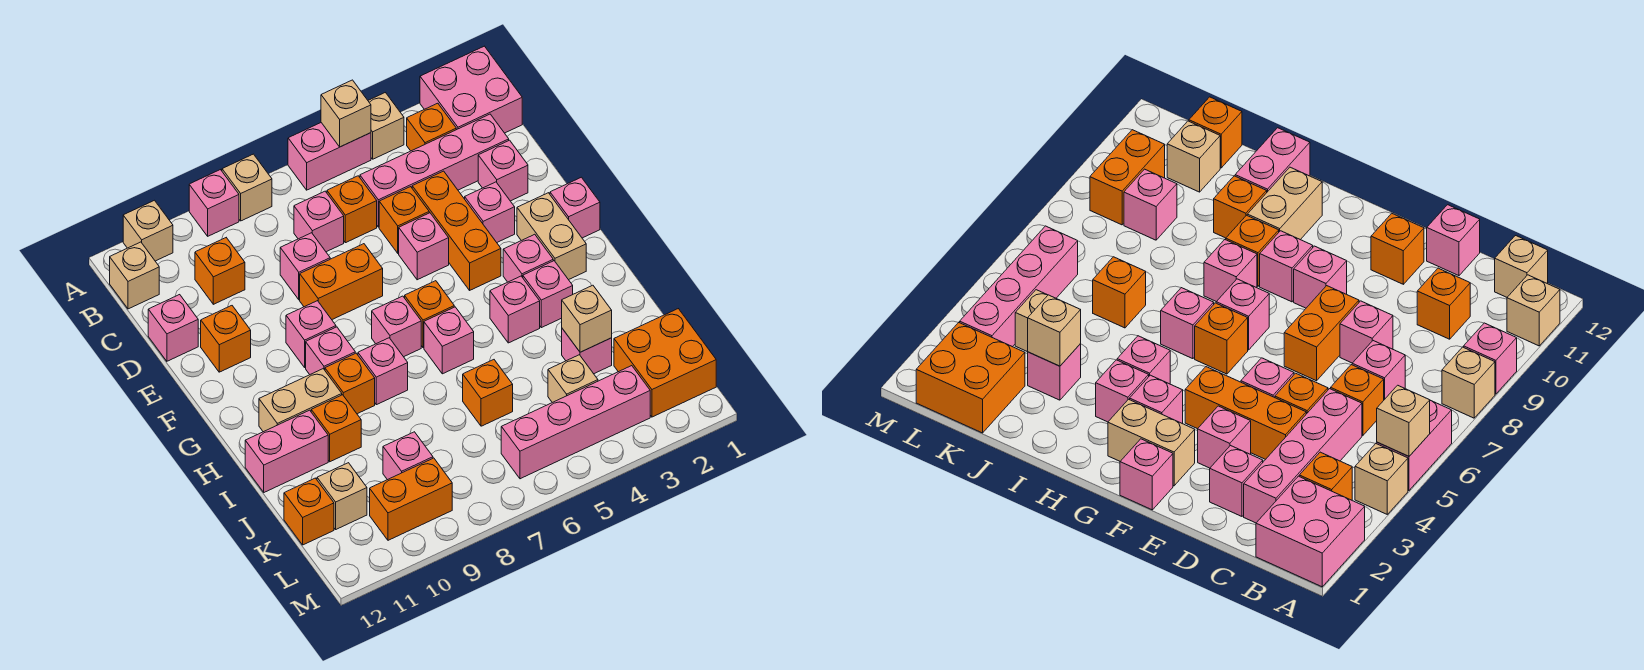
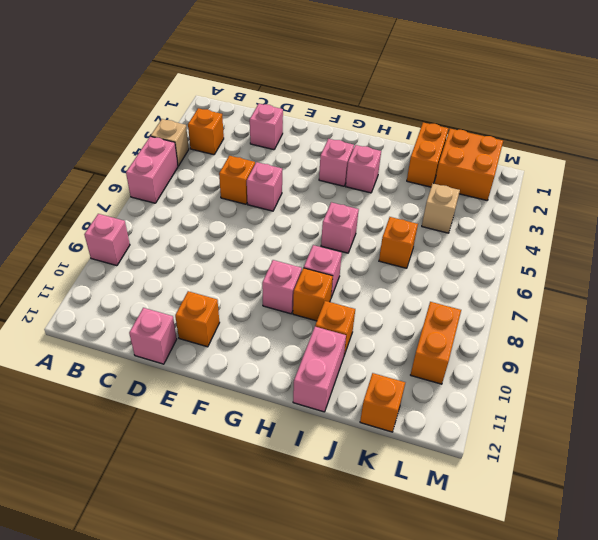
orange 1x2 brick [407,123,448,187] -> orange 1x2 brick moved to [300,244,383,319]
none -> pink 2x2 brick [420,46,522,133]
none -> tan 1x1 brick [222,154,272,221]
none -> tan 1x1 brick [123,200,173,261]
none -> tan 1x1 brick [110,242,159,309]

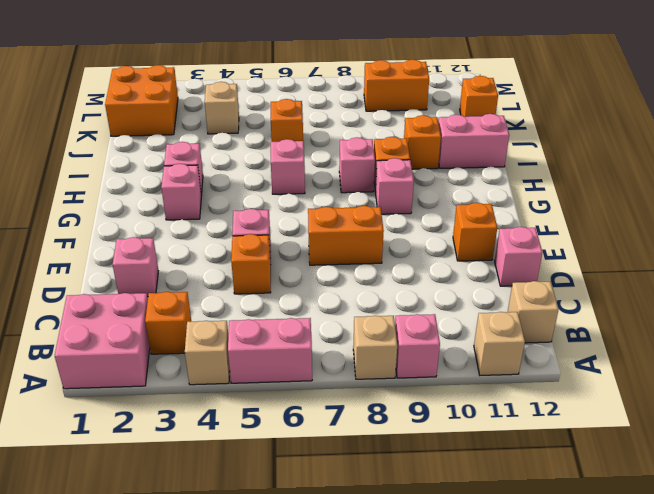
none -> pink 1x4 brick [360,114,509,227]
none -> orange 1x1 brick [327,176,377,243]
none -> pink 1x1 brick [294,191,344,252]
none -> orange 1x1 brick [195,238,245,304]

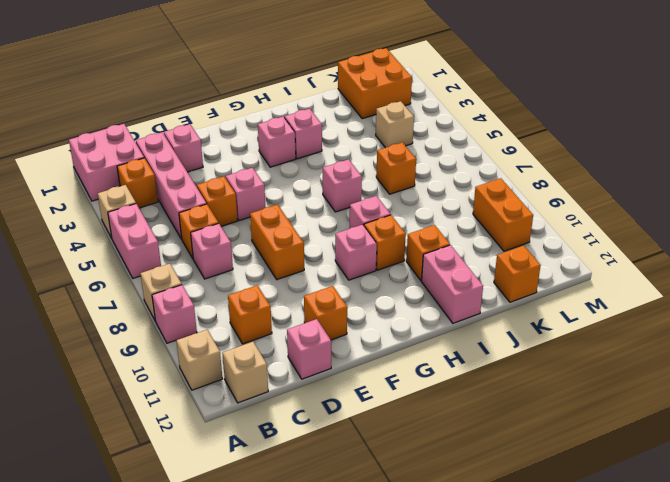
none -> orange 1x3 brick [412,171,501,290]
none -> pink 1x1 brick [280,233,330,300]
none -> pink 1x1 brick [465,182,515,242]
none -> pink 1x1 brick [550,177,600,238]

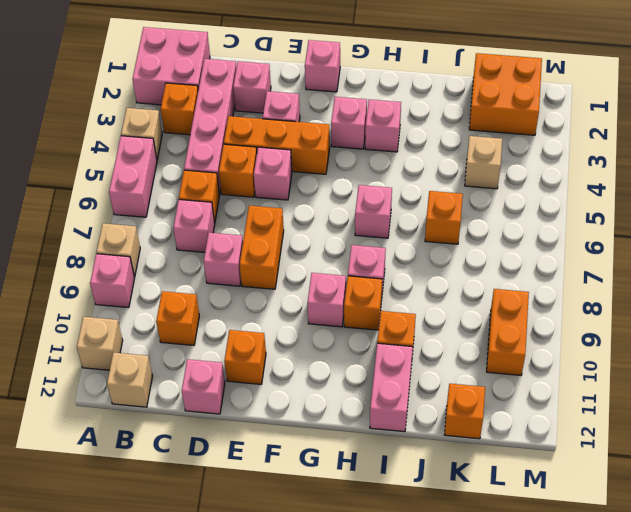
none -> tan 1x2 brick [517,193,586,280]
none -> pink 1x1 brick [286,301,336,367]
none -> orange 1x1 brick [405,281,454,348]
none -> pink 1x1 brick [372,296,421,357]

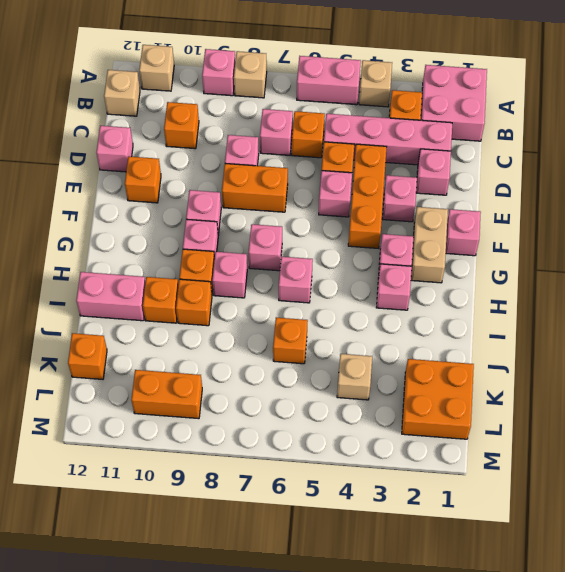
orange 1x1 brick [176,279,212,326] -> orange 1x1 brick moved to [405,281,454,348]
none -> pink 1x1 brick [490,276,540,343]
none -> tan 1x2 brick [259,369,342,432]
none -> pink 1x1 brick [562,329,612,374]
none -> pink 1x1 brick [383,432,433,480]

